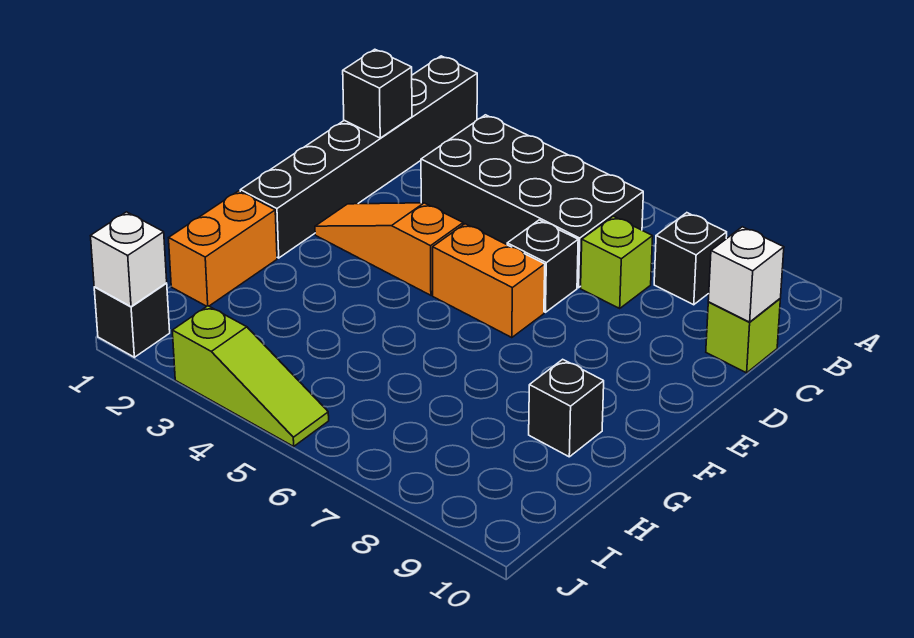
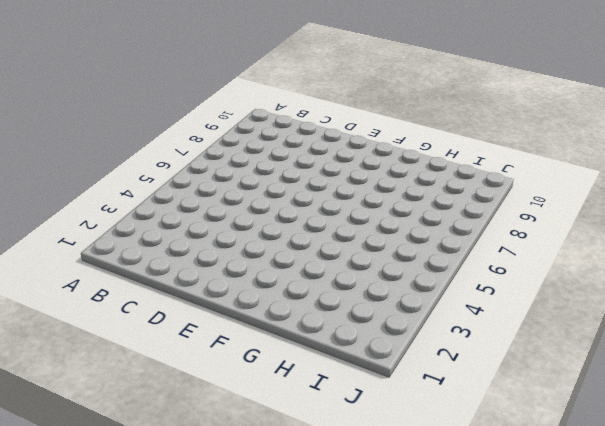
none -> black 1x6 brick [240,56,477,258]
none -> black 2x4 brick [421,115,643,288]
none -> black 1x1 brick [654,213,727,305]

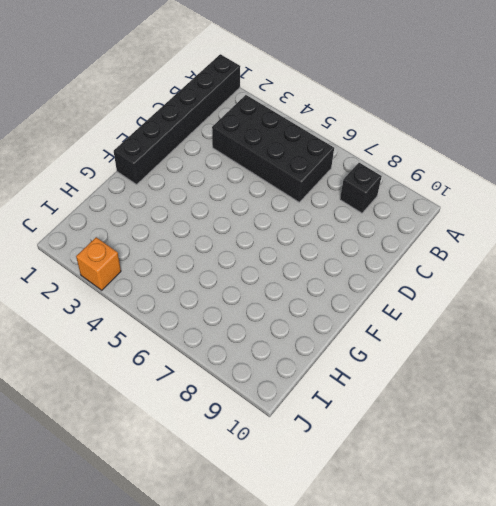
orange 1x1 brick [76,237,121,290] -> lime 1x3 slope [172,306,329,446]
none -> lime 1x1 brick [581,216,653,308]
none -> lime 1x1 brick [706,299,780,373]
none -> black 1x1 brick [507,220,578,312]

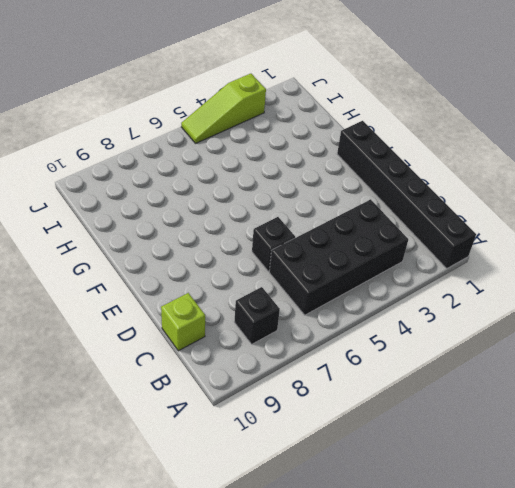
none -> lime 1x1 brick [581,216,653,308]
none -> orange 1x3 slope [315,203,463,295]
none -> orange 1x2 brick [433,224,545,338]

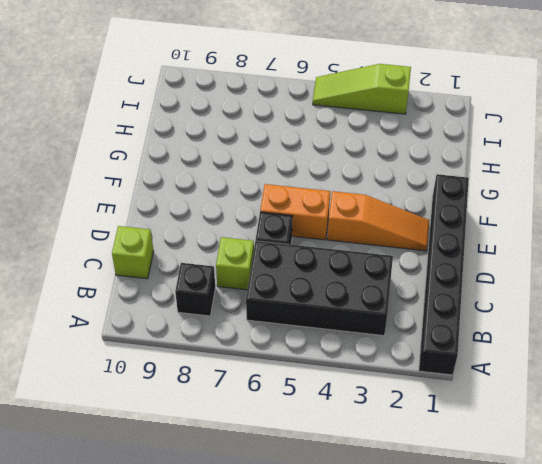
none -> orange 1x2 brick [169,191,277,306]
none -> black 1x1 brick [529,359,604,457]
none -> black 1x1 brick [94,283,170,357]

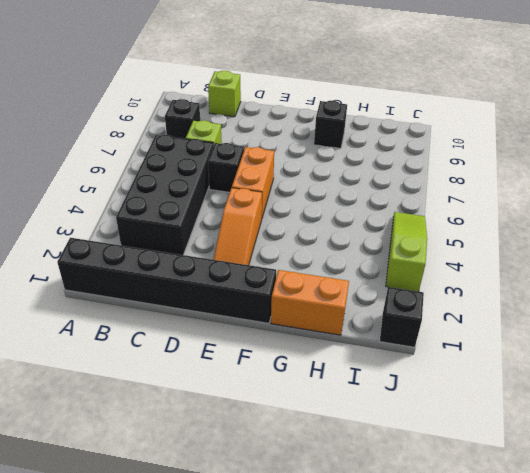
none -> black 1x1 brick [343,49,412,138]
none -> white 1x1 brick [708,227,784,322]
none -> white 1x1 brick [91,212,167,307]

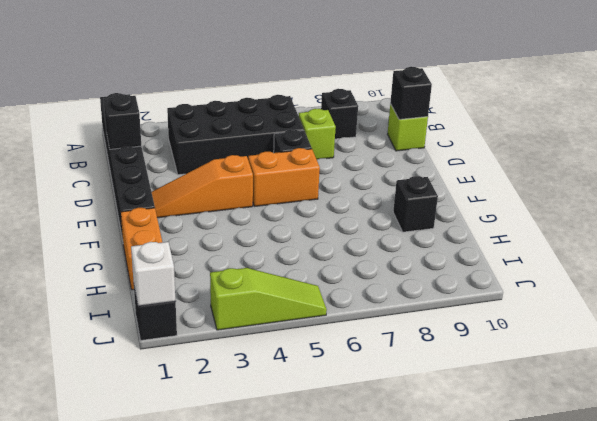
black 1x1 brick [390,67,432,119] -> white 1x1 brick [708,227,784,322]

